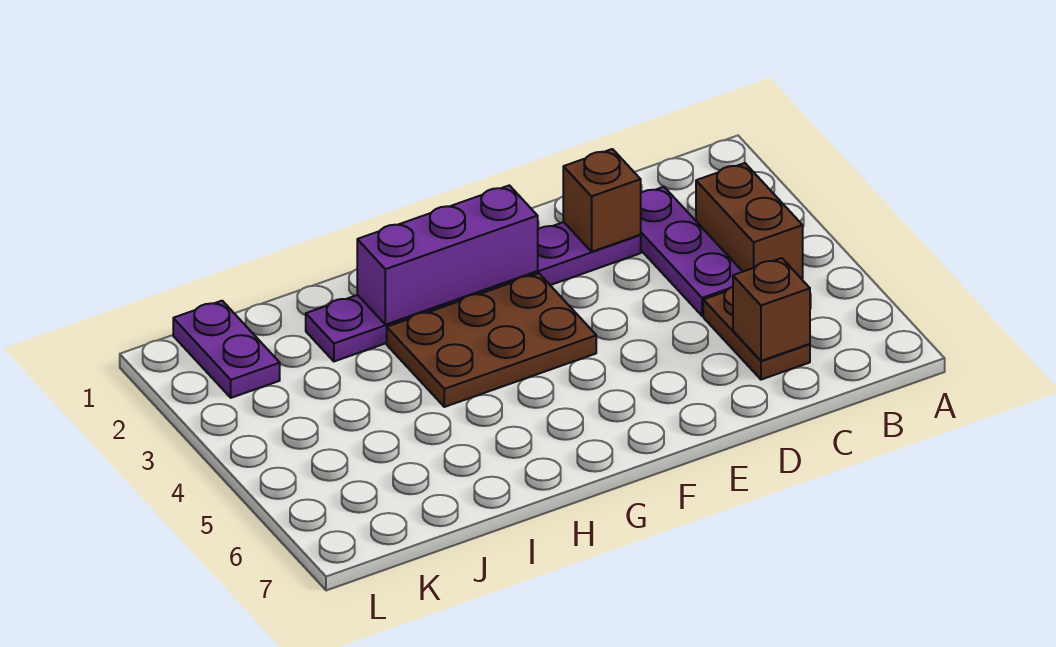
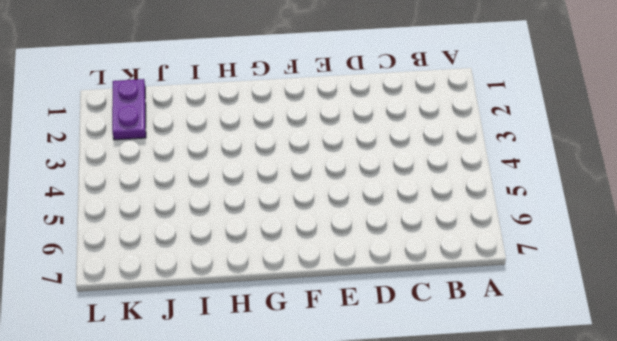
none -> brown 1x2 brick [696,163,803,280]
none -> purple 1x3 plate [641,187,743,316]

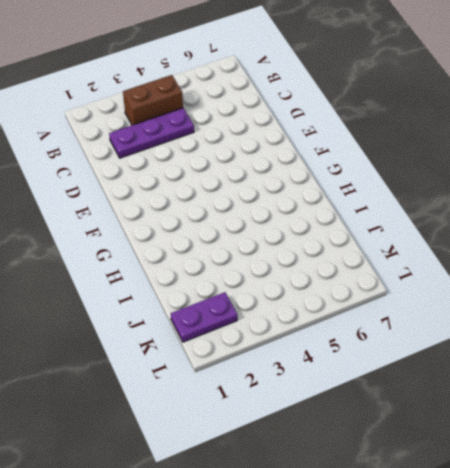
none -> brown 1x2 plate [703,287,810,380]
none -> purple 1x6 plate [306,222,641,361]

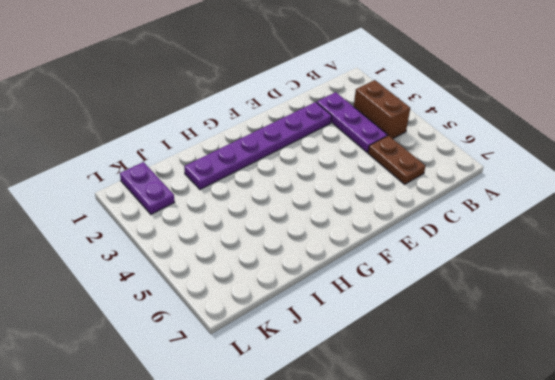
none -> brown 2x3 plate [387,273,596,407]
none -> brown 1x1 brick [733,258,810,361]

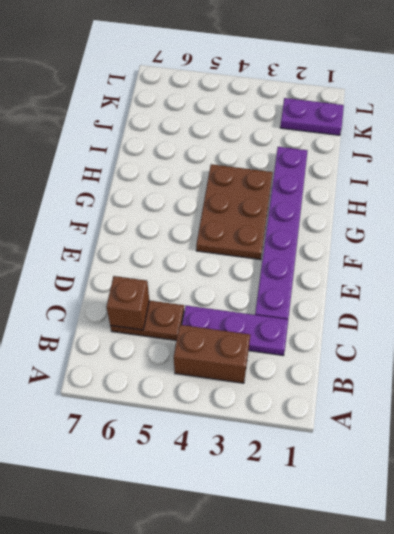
none -> brown 1x1 brick [563,149,641,252]
none -> purple 1x3 brick [357,185,538,325]

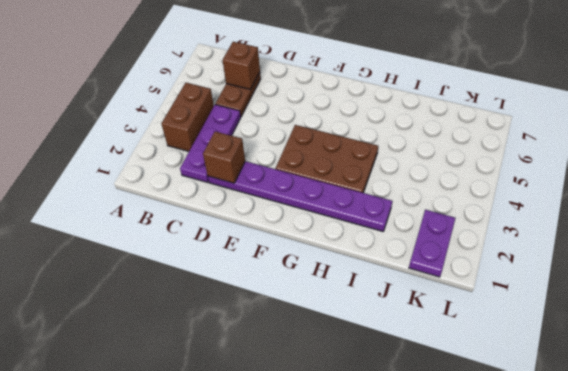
none -> purple 1x3 brick [357,185,538,325]

